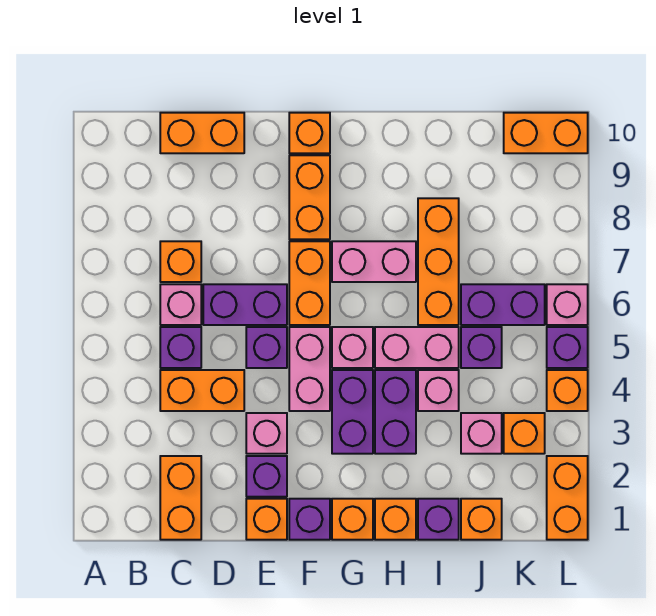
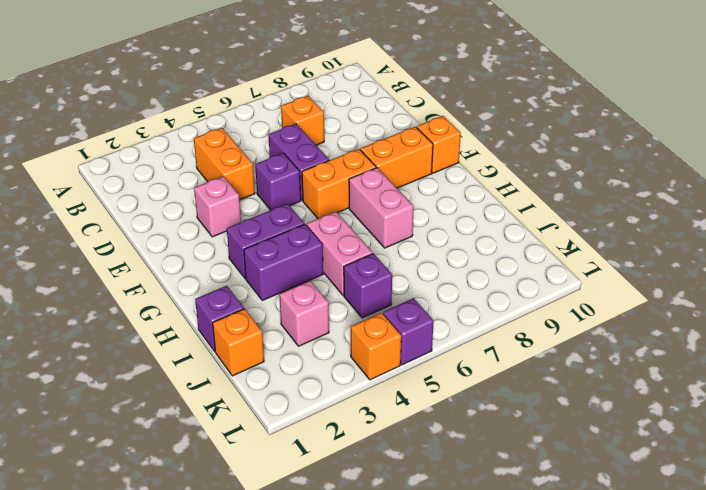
none -> orange 1x2 brick [160,456,201,540]
none -> purple 1x1 brick [160,327,201,368]
none -> pink 1x1 brick [160,284,201,325]
none -> orange 1x2 brick [160,113,244,153]

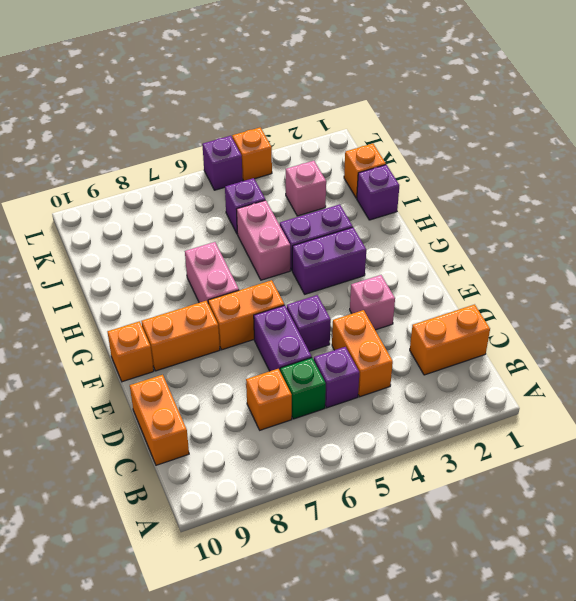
green 1x1 brick [280,358,326,419] -> pink 1x1 brick [160,284,201,325]
none -> orange 1x1 brick [246,499,287,540]
none -> purple 1x1 brick [246,456,287,497]
none -> purple 1x1 brick [289,499,330,540]
none -> pink 1x2 brick [289,327,330,411]

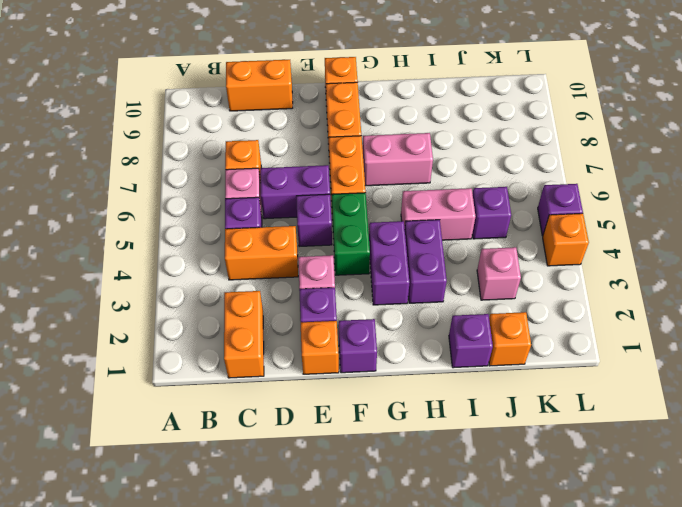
green 1x2 brick [332,193,370,275] -> pink 1x2 brick [289,327,330,411]
none -> orange 1x1 brick [332,499,373,540]
none -> pink 1x1 brick [332,327,373,368]
none -> orange 1x1 brick [375,499,416,540]
none -> pink 1x1 brick [418,370,459,411]

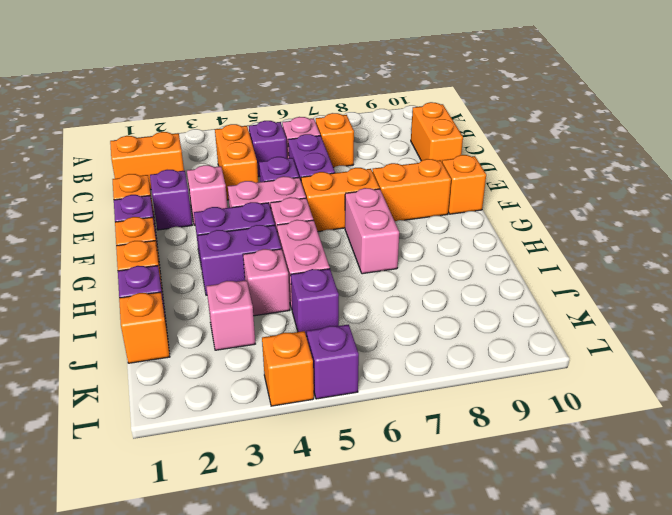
none -> orange 1x3 brick [418,198,459,325]
none -> purple 1x2 brick [461,284,545,325]
none -> orange 1x1 brick [504,413,545,454]
none -> orange 1x2 brick [504,113,588,153]

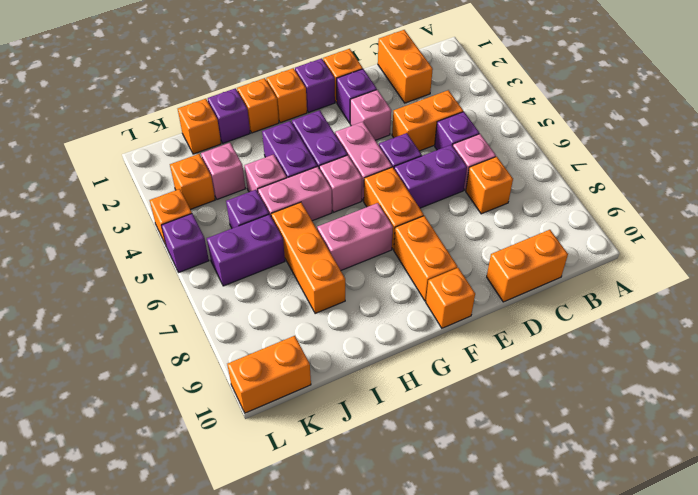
none -> orange 1x2 brick [547,456,588,540]
none -> pink 1x1 brick [547,284,588,325]

